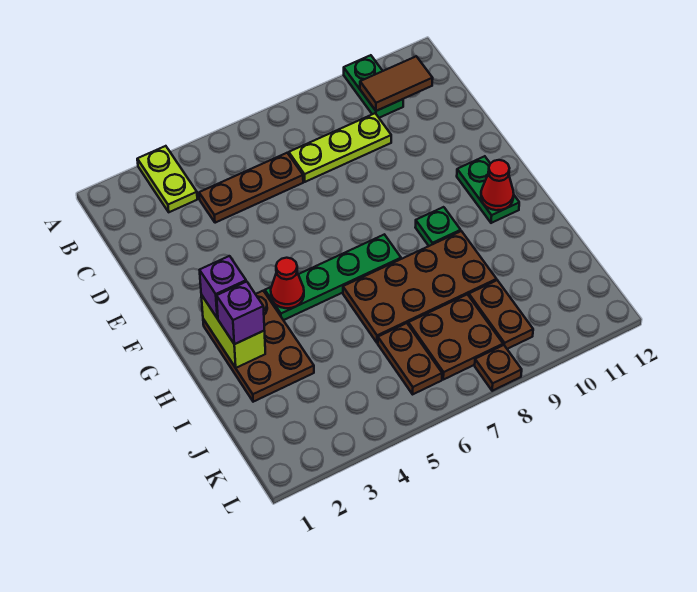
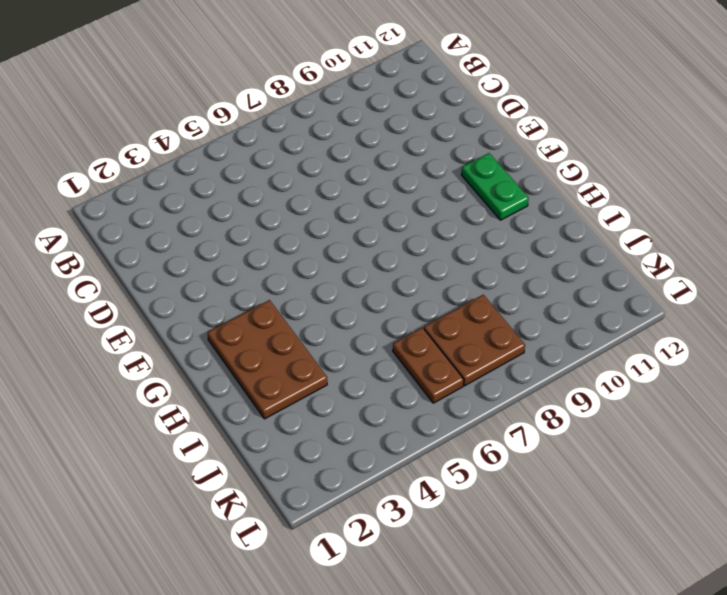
none -> lime 1x2 plate [137,146,197,212]
none -> green 1x2 plate [344,55,403,118]
none -> brown 1x3 plate [199,153,303,223]

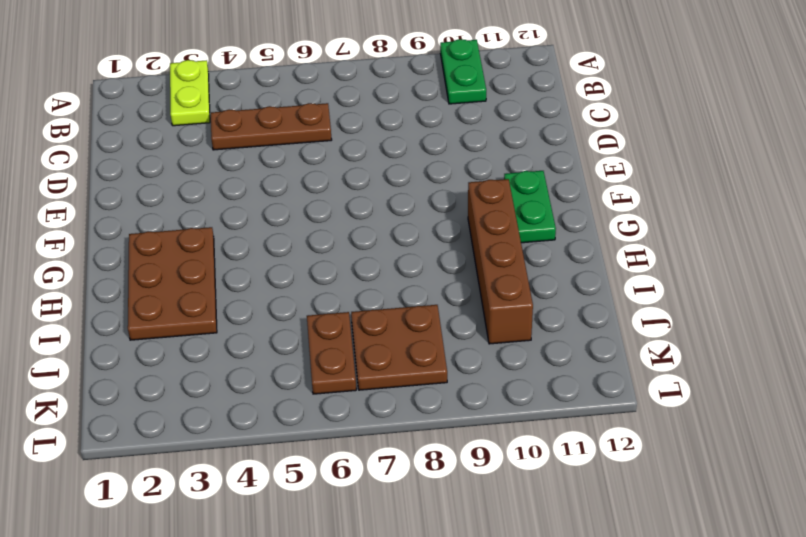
brown 1x4 brick [468,179,533,344] -> none
none -> lime 1x3 plate [289,113,391,182]
none -> green 1x4 plate [265,234,401,320]
none -> green 1x1 plate [415,207,461,246]

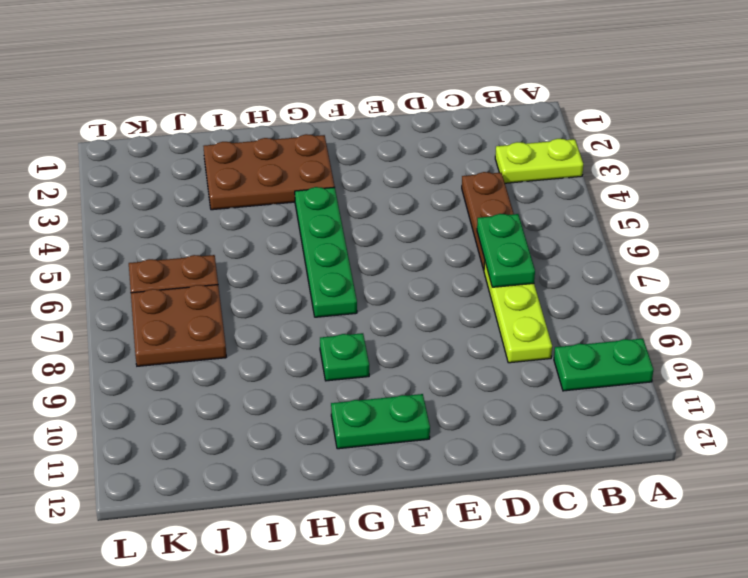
green 1x2 plate [477,214,535,287] -> none
none -> brown 2x4 plate [343,231,497,343]
none -> brown 1x2 plate [469,280,533,349]
none -> brown 1x1 plate [475,345,522,391]

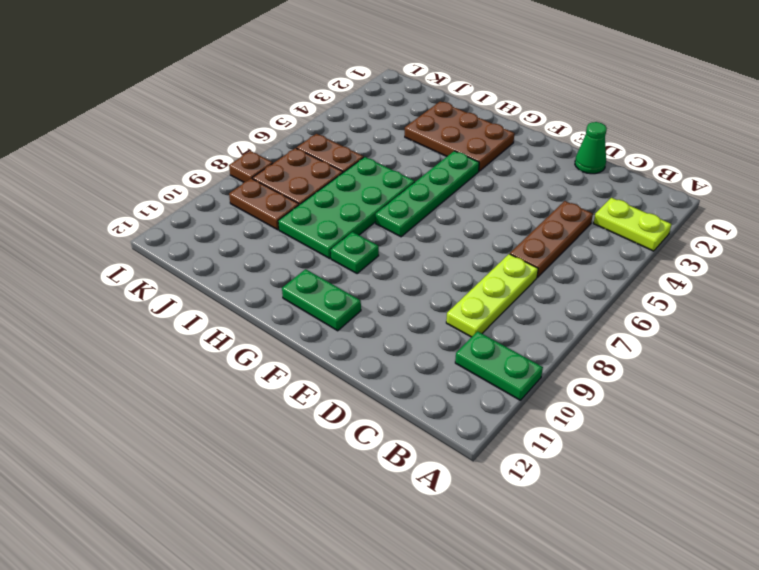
green 1x1 cone [575,122,607,174] -> none
green 2x4 plate [278,157,415,259] -> brown 2x4 plate [343,231,497,343]
none -> brown 1x2 tile [360,56,433,111]
none -> lime 1x2 brick [201,295,265,368]
none -> red 1x1 cone [271,258,304,308]

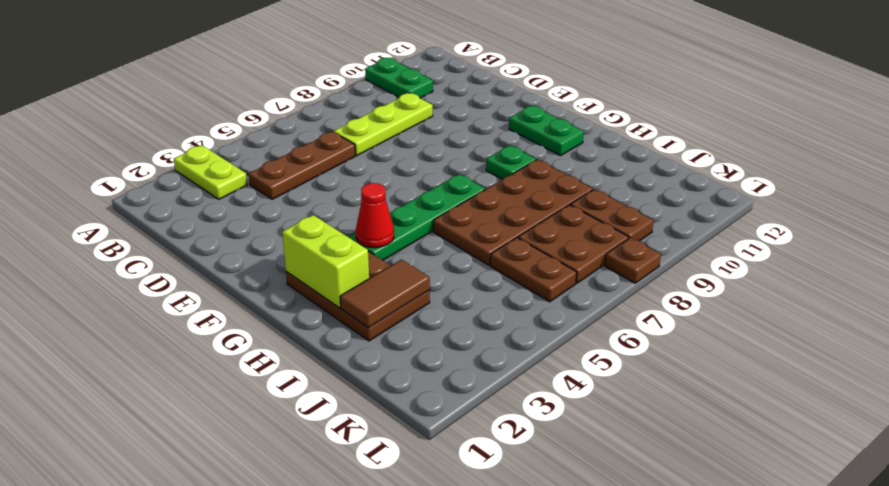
brown 1x2 tile [340,260,430,328] -> brown 1x2 tile moved to [360,56,433,111]
none -> red 1x1 cone [481,160,514,210]
none -> purple 1x1 brick [200,256,246,318]
none -> purple 1x1 brick [217,281,264,344]

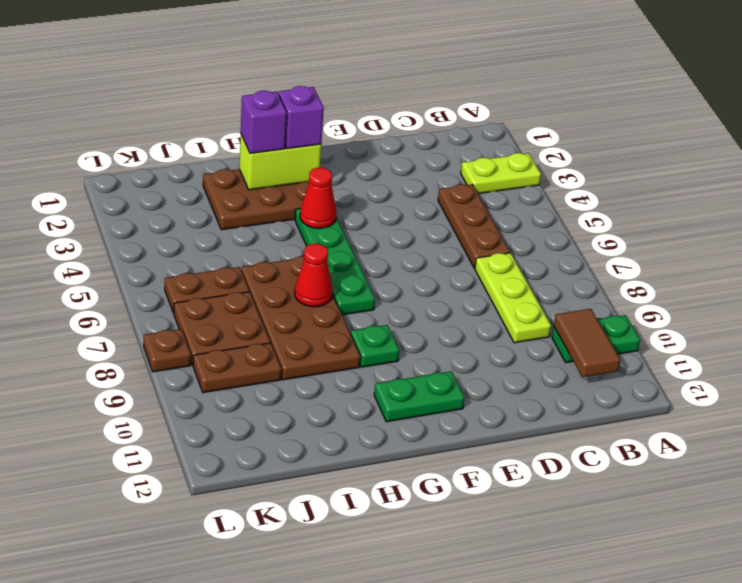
red 1x1 cone [295,244,333,307] -> red 1x1 cone moved to [481,160,514,210]

